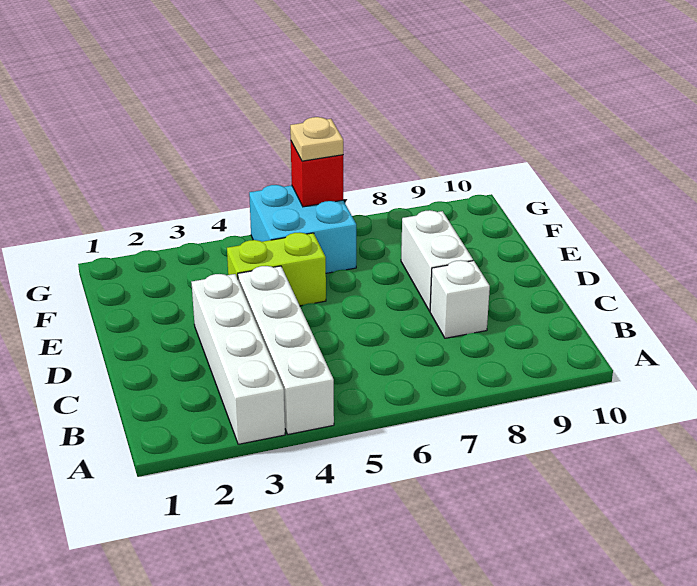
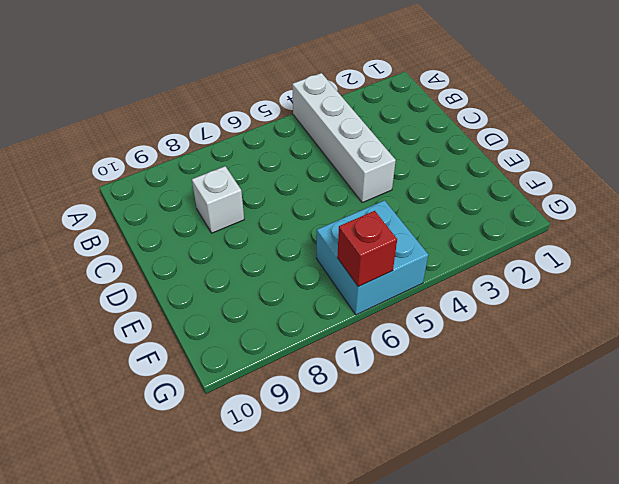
none -> white 1x4 brick [191,274,285,444]
none -> white 1x2 brick [401,210,473,311]

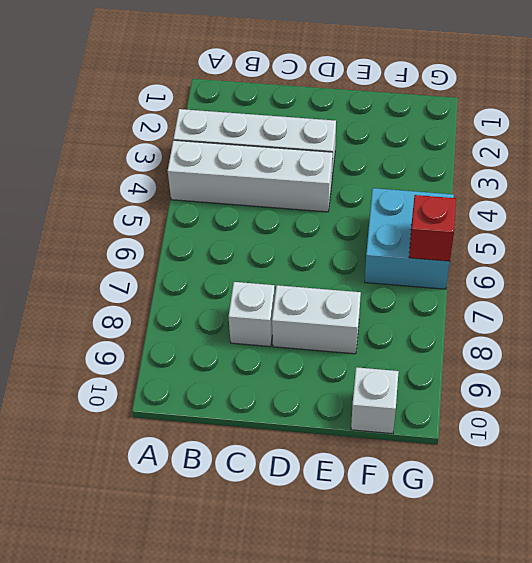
white 1x1 brick [351,367,399,434] -> none
none -> lime 1x2 brick [227,232,326,306]
none -> tan 1x1 plate [290,117,343,161]

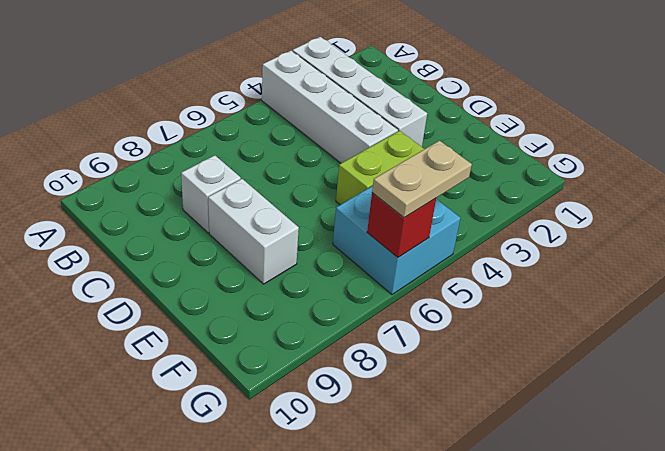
tan 1x2 plate [372,141,472,218] -> tan 1x1 plate [290,117,343,161]

